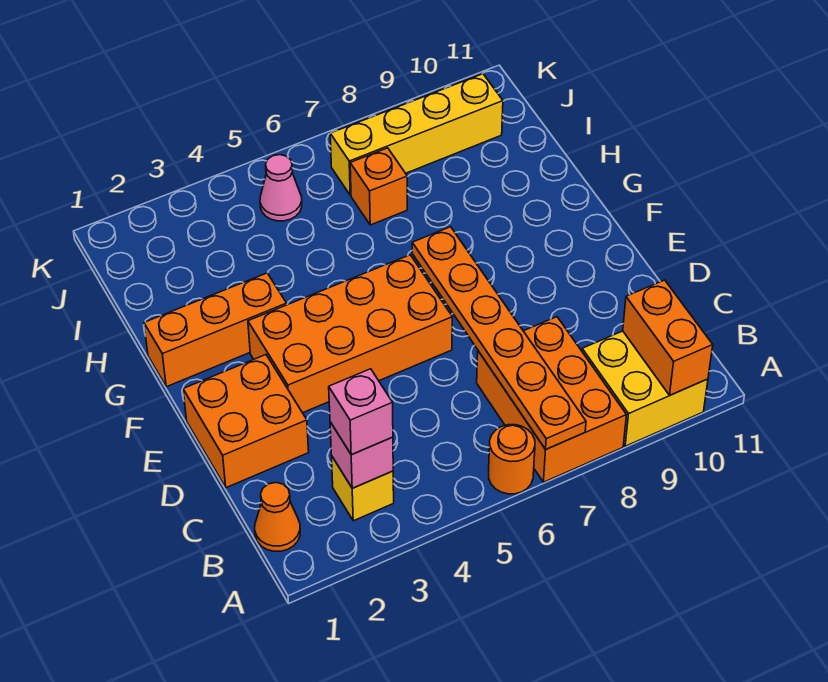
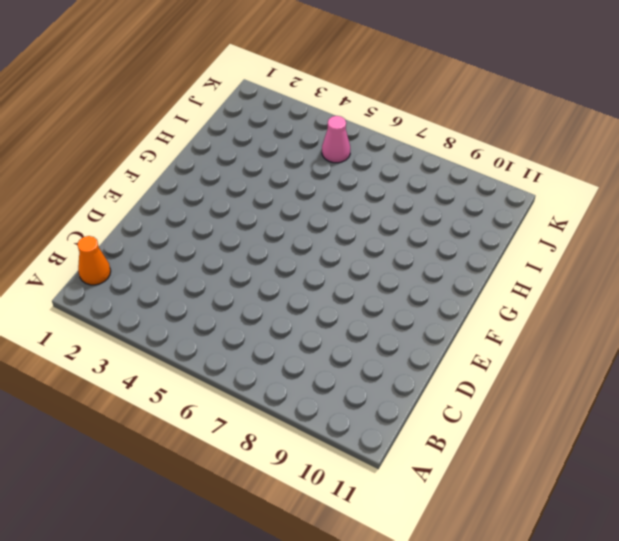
none -> orange 1x1 round brick [489,425,535,494]
none -> orange 2x3 brick [477,317,626,482]
none -> yellow 2x2 brick [582,331,708,446]

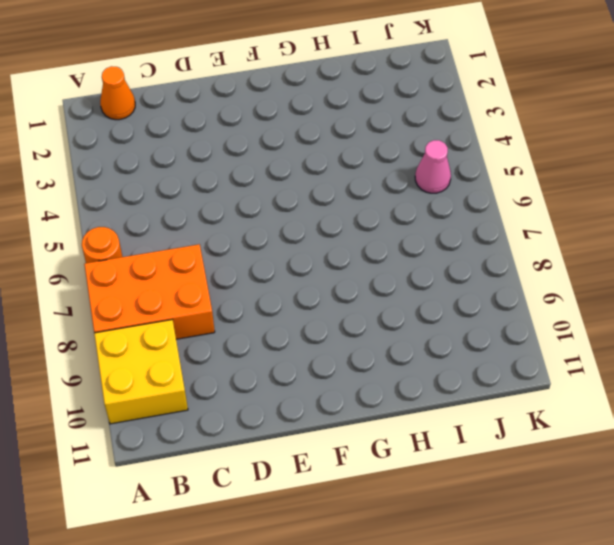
none -> yellow 1x1 brick [332,457,394,521]
none -> orange 2x2 brick [183,355,309,488]
none -> orange 2x4 brick [248,255,452,413]

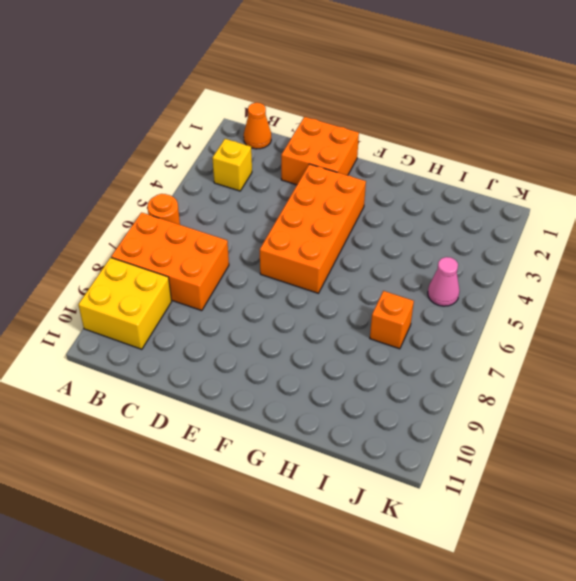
none -> orange 1x3 brick [144,273,287,387]
none -> yellow 1x4 brick [330,74,503,195]
none -> orange 1x6 plate [412,227,586,449]

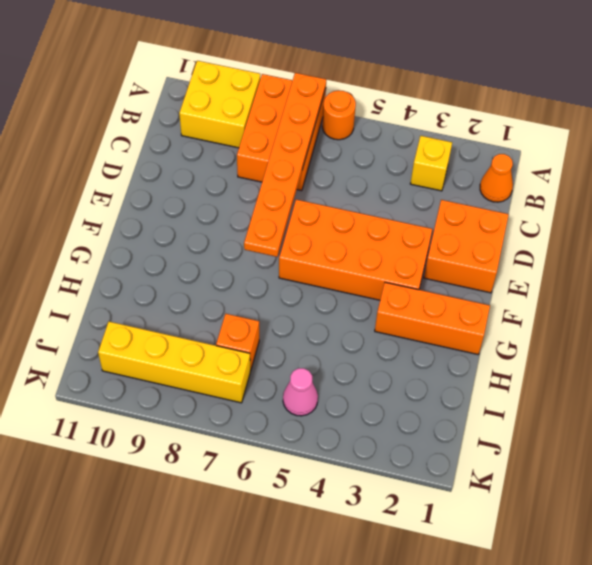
none -> orange 1x2 brick [623,280,713,395]
none -> pink 1x1 brick [330,422,393,488]
none -> pink 1x1 brick [329,369,393,454]

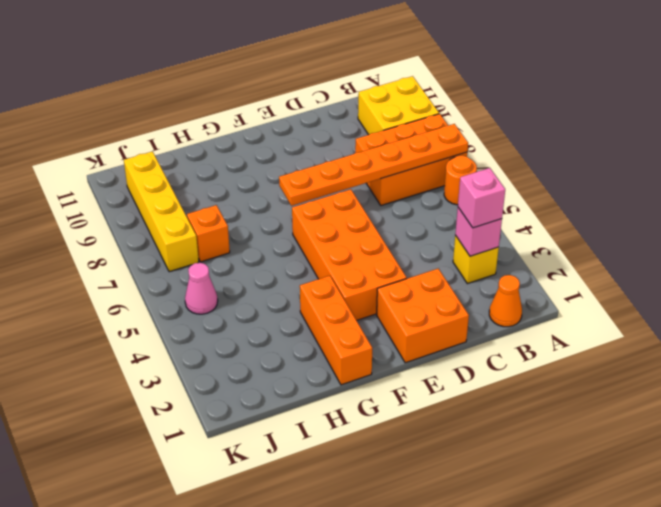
none -> orange 1x2 brick [623,280,713,395]

